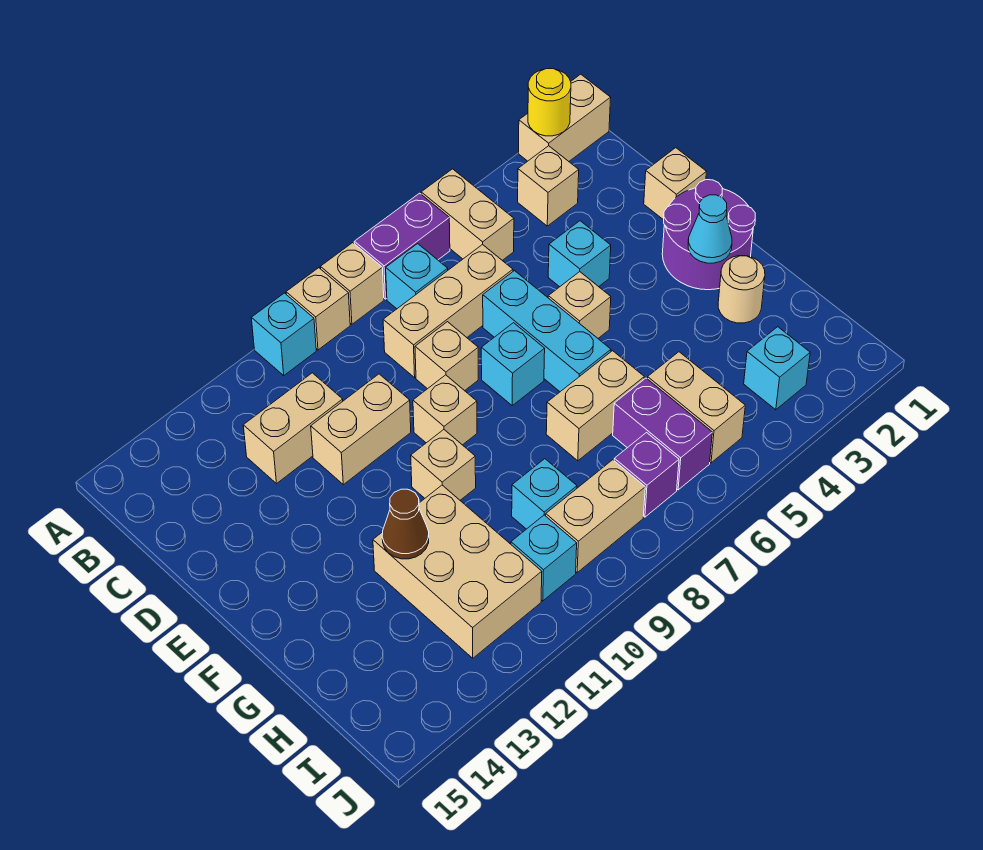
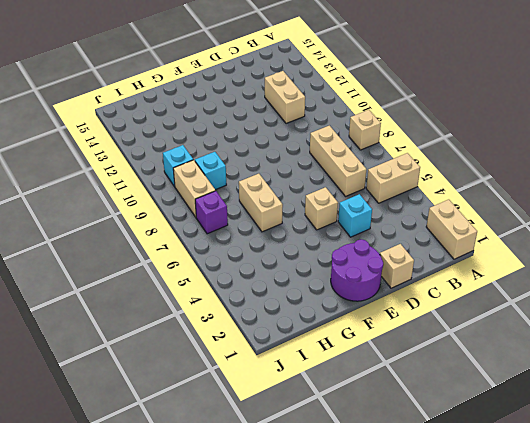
none -> purple 1x2 brick [354,193,450,299]
none -> tan 1x1 brick [286,268,350,350]
none -> cyan 1x1 brick [251,293,316,375]
none -> tan 1x1 brick [518,146,579,226]

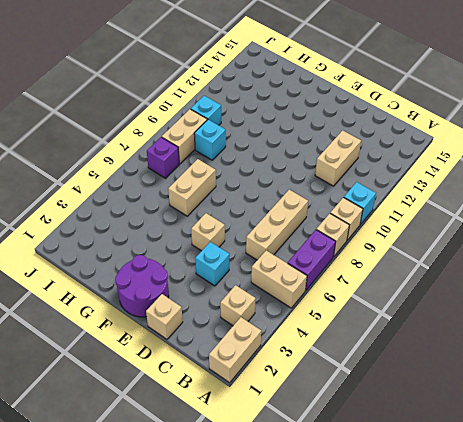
none -> cyan 1x1 brick [386,244,448,309]
none -> cyan 1x3 brick [483,271,611,392]
none -> tan 1x1 brick [415,322,478,391]
none -> tan 1x2 brick [311,374,411,485]

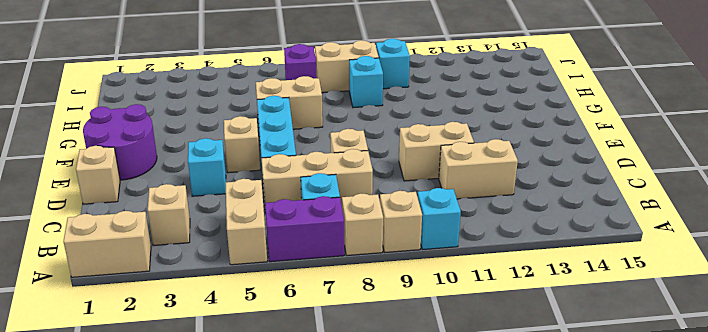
none -> cyan 1x1 brick [481,323,545,406]
none -> tan 1x1 brick [413,375,477,445]
none -> tan 1x1 brick [411,430,476,500]
none -> tan 1x1 round brick [718,256,765,323]

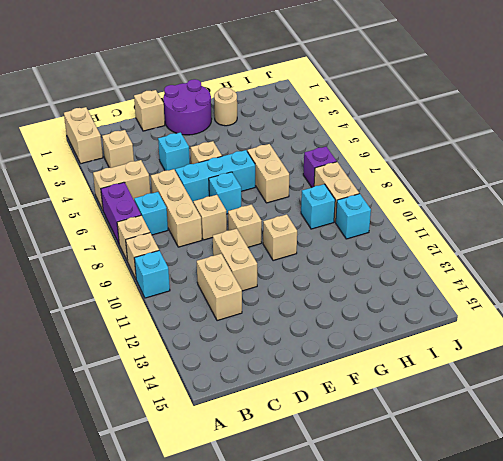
none -> tan 2x3 brick [373,485,542,658]
none -> tan 1x2 brick [648,352,745,463]
none -> purple 1x2 brick [613,378,712,490]
none -> cyan 1x1 brick [744,327,810,410]

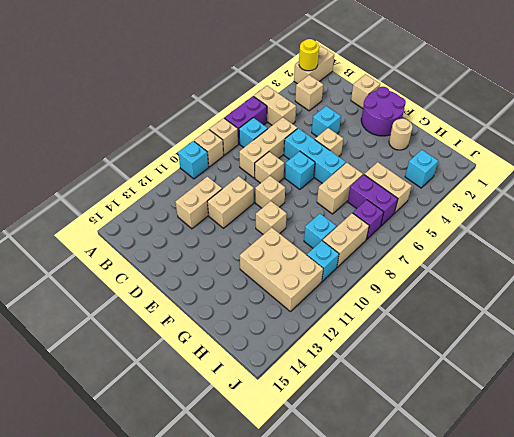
none -> cyan 1x1 cone [688,195,732,263]
none -> brown 1x1 cone [382,489,429,559]

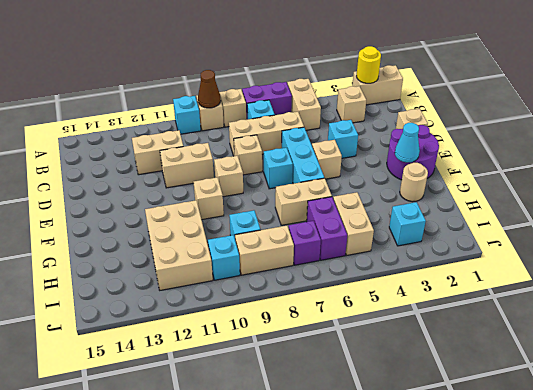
brown 1x1 cone [198,70,221,108] -> brown 1x1 cone moved to [382,489,429,559]

